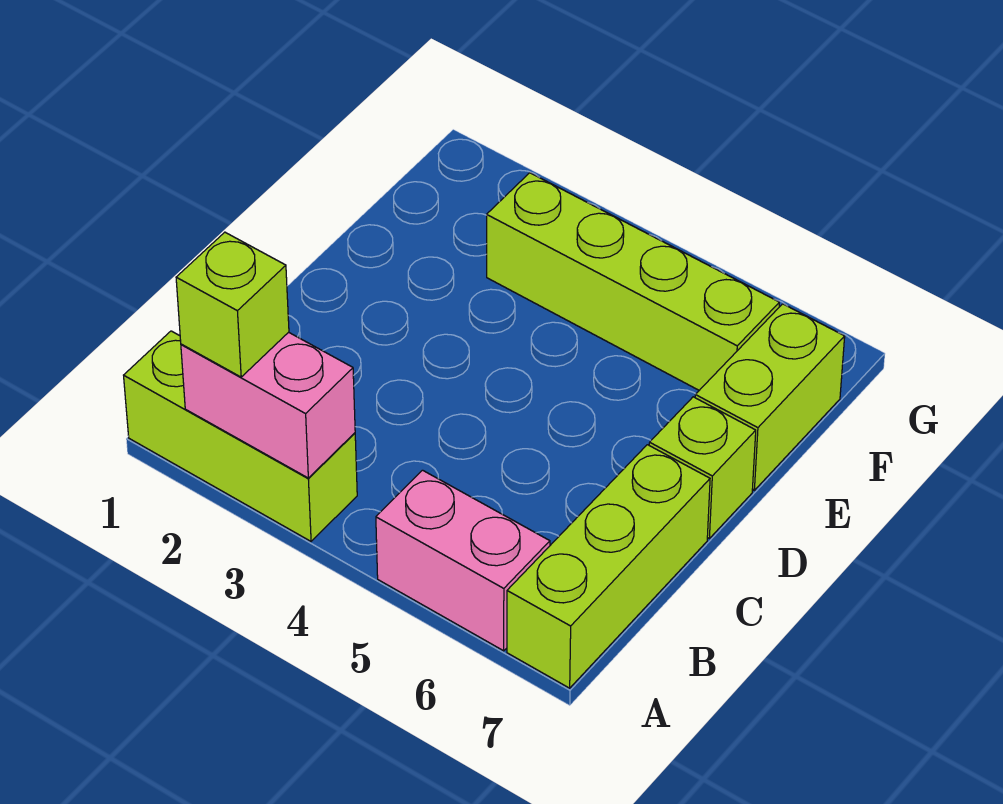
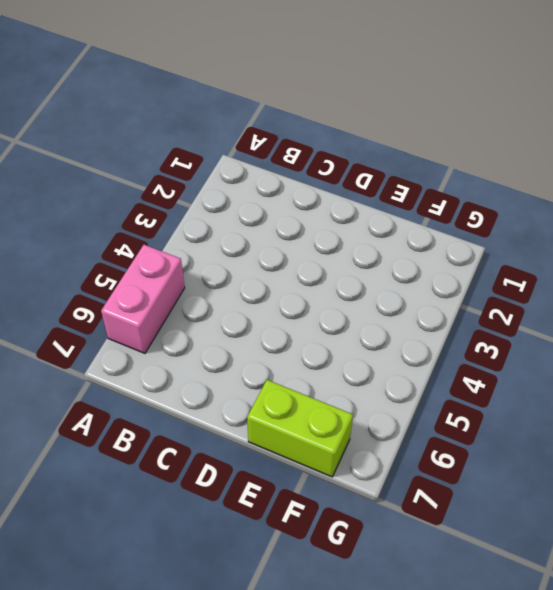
none -> lime 1x3 brick [124,331,357,541]
none -> lime 1x3 brick [507,445,710,688]

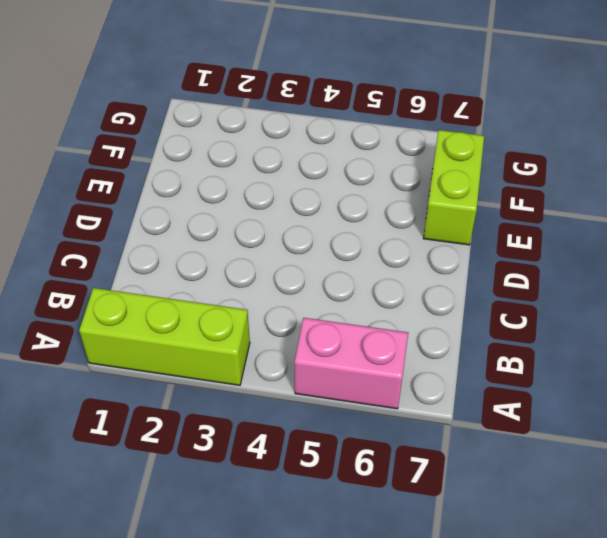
none -> lime 1x3 brick [507,445,710,688]
none -> lime 1x1 brick [649,397,756,538]

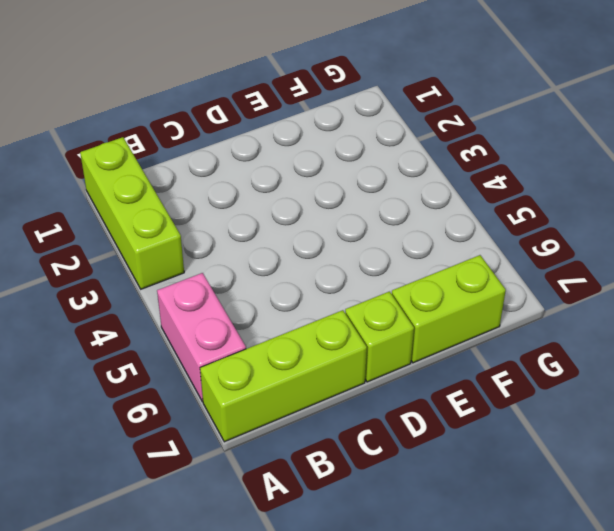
none -> lime 1x4 brick [487,173,779,390]
none -> pink 1x2 brick [181,332,355,478]

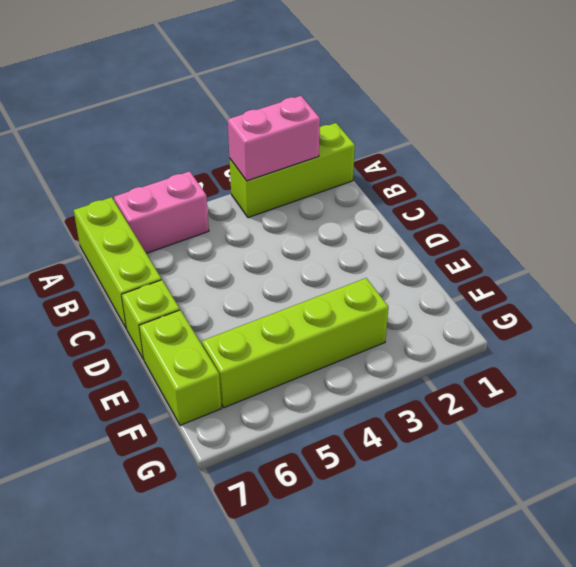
none -> lime 1x1 brick [176,232,289,377]

